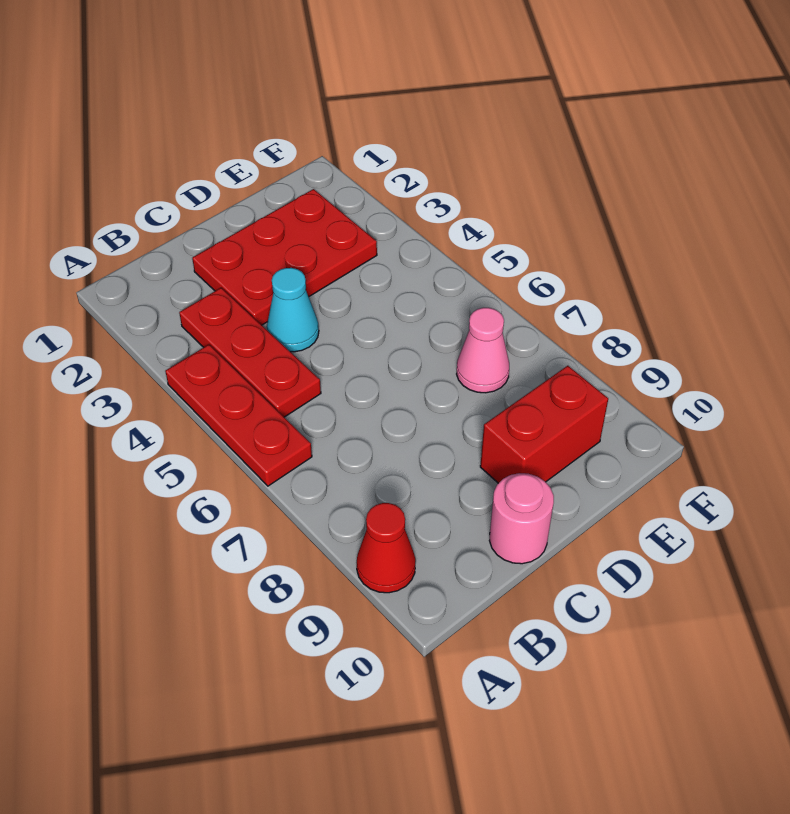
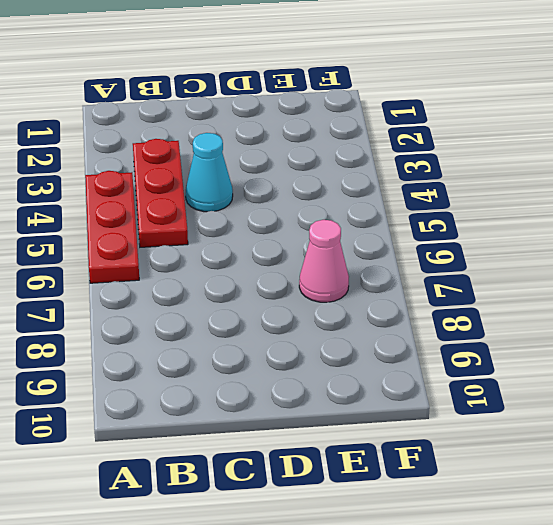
none -> red 1x1 cone [357,503,416,593]
none -> red 2x3 plate [192,189,377,325]

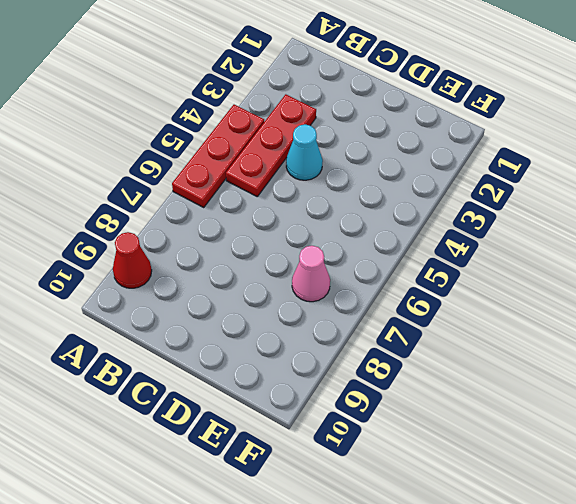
none -> red 2x3 plate [192,189,377,325]
none -> pink 1x1 round brick [489,473,554,564]

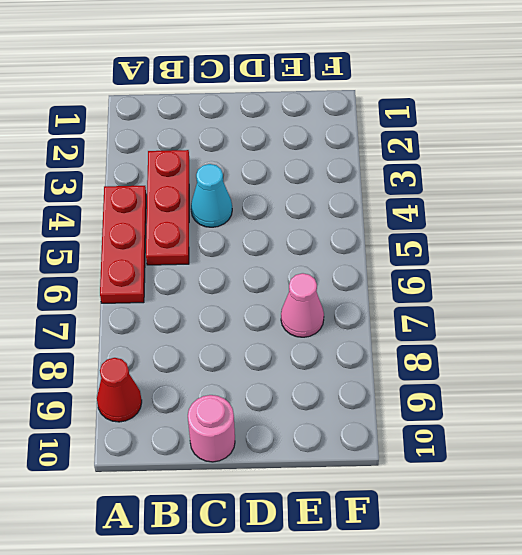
none -> red 2x3 plate [192,189,377,325]
none -> red 1x2 brick [480,366,608,483]

